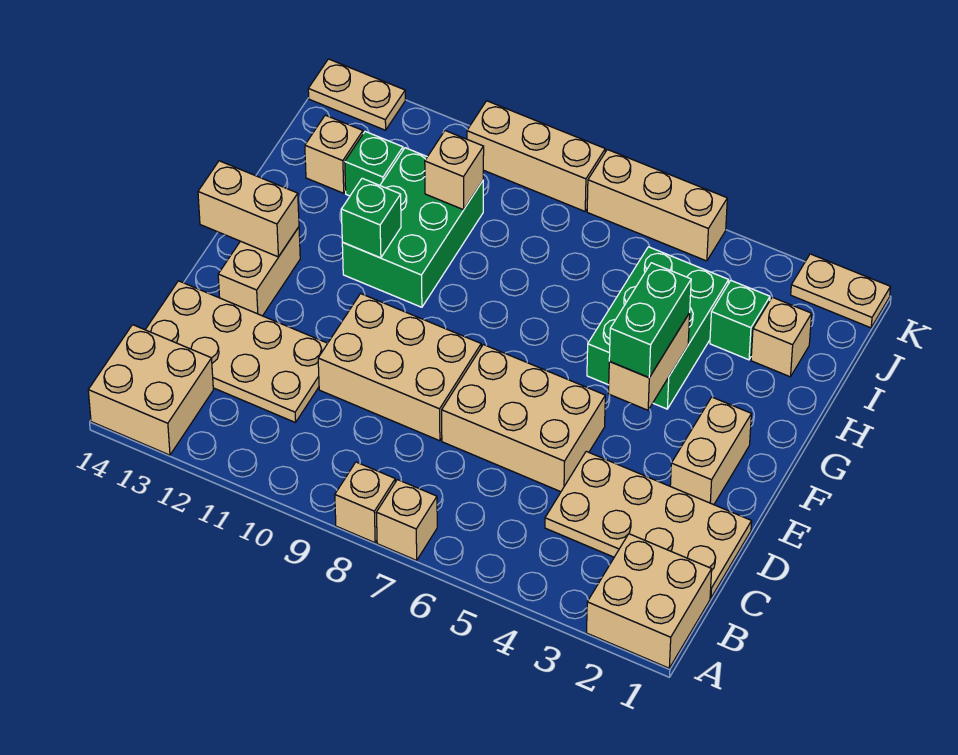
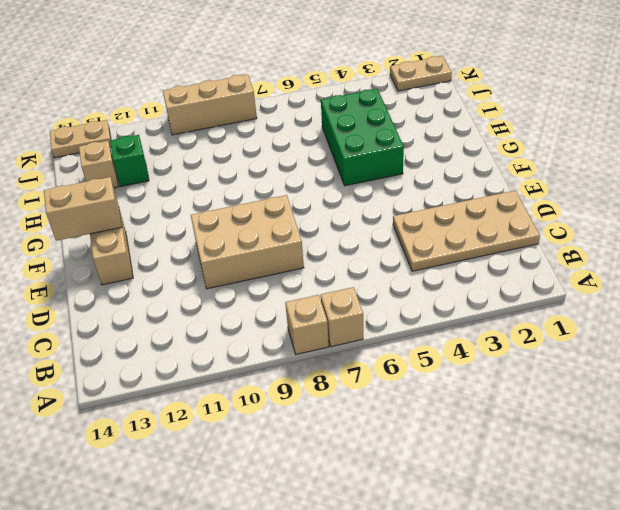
none -> tan 2x2 brick [587,534,712,668]
none -> tan 2x2 brick [88,325,213,455]
none -> tan 2x4 plate [145,281,328,423]

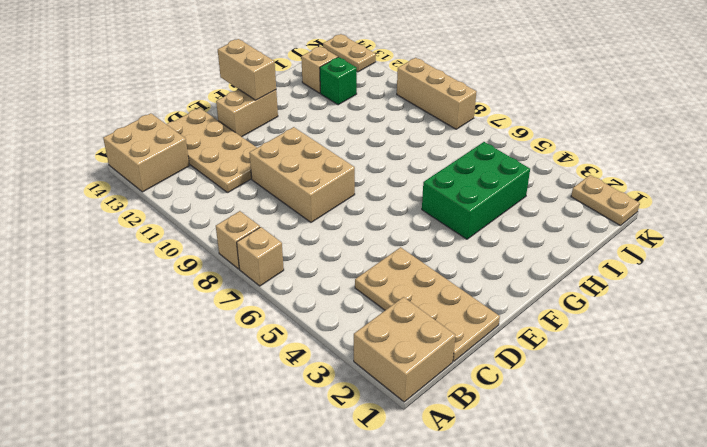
none -> tan 2x3 brick [442,345,605,492]
none -> tan 1x2 brick [670,397,751,505]
none -> green 2x3 brick [342,148,483,307]

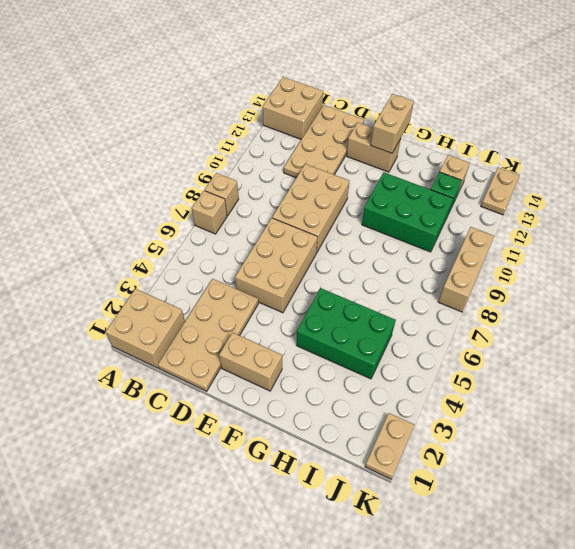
none -> tan 1x1 brick [751,297,812,377]
none -> green 1x1 brick [710,280,770,360]
none -> tan 1x3 brick [587,150,727,261]

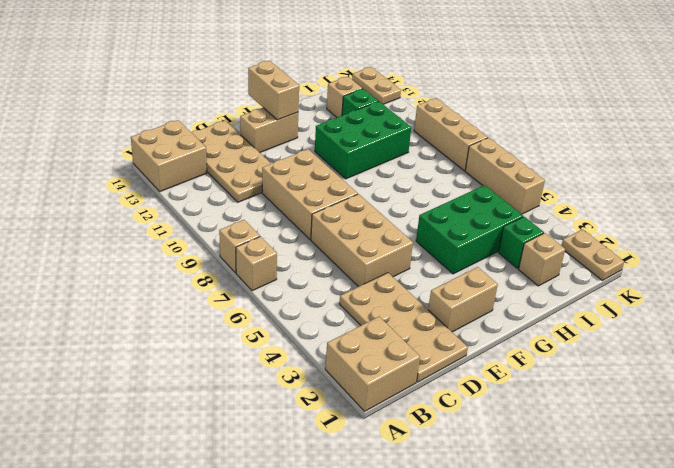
none -> tan 1x2 brick [608,313,690,410]
none -> green 1x1 brick [341,178,401,258]
none -> tan 1x1 brick [425,131,484,210]

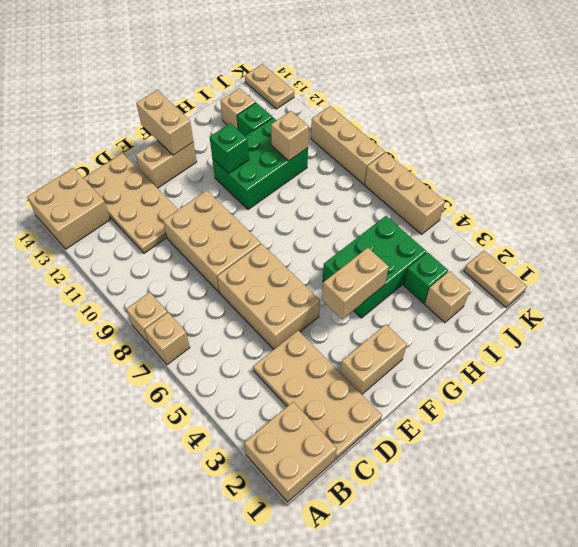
none -> green 1x2 brick [609,263,691,378]

